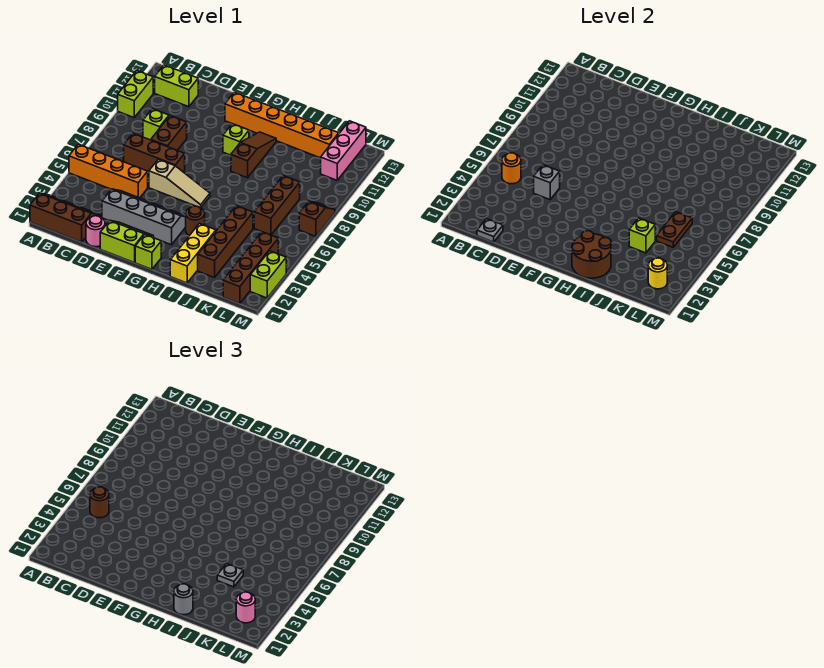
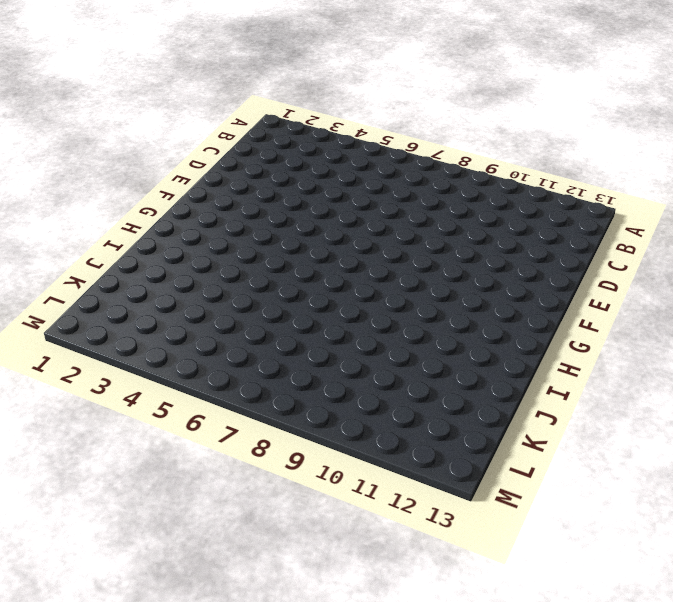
none -> brown 2x3 slope [30,193,101,242]
none -> orange 1x4 brick [69,144,148,198]
none -> lime 1x2 brick [118,71,153,118]
none -> lime 1x2 brick [155,65,198,107]

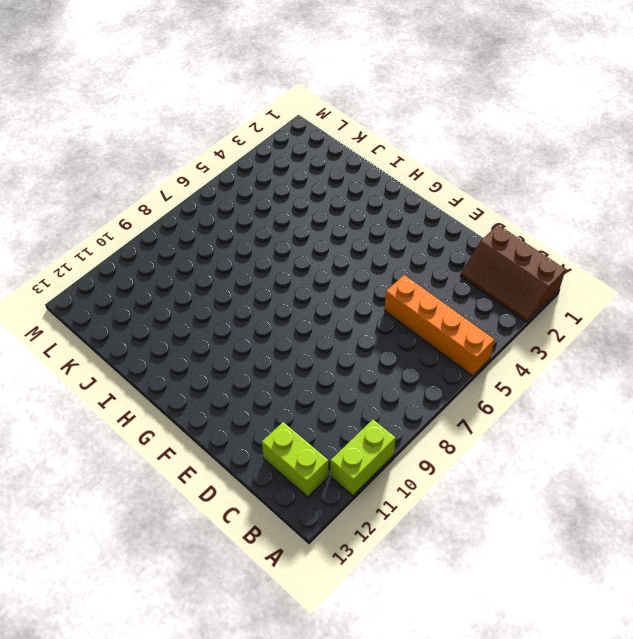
none -> brown 1x3 brick [124,133,185,172]
none -> lime 1x1 brick [143,109,169,140]
none -> pink 1x1 round brick [86,216,105,247]
none -> grey 2x4 slope [102,189,186,245]

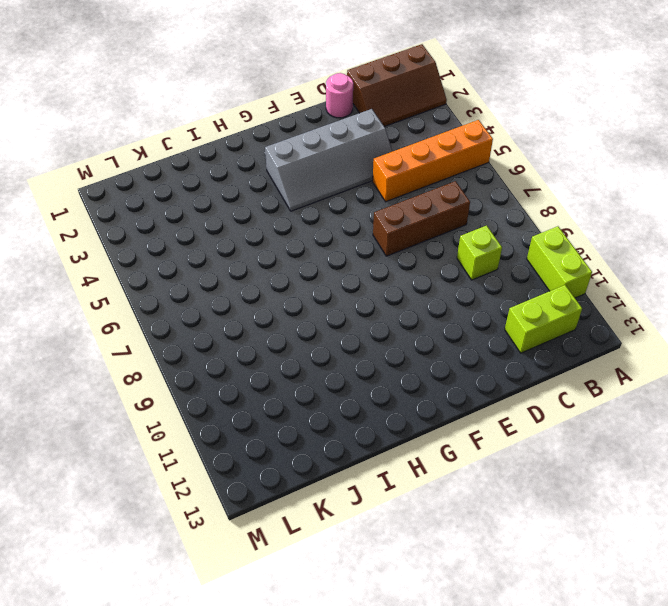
none -> brown 1x2 brick [151,116,187,150]
none -> lime 2x2 slope [100,221,154,263]
none -> tan 1x3 slope [149,159,210,208]
none -> orange 1x6 brick [225,92,339,158]

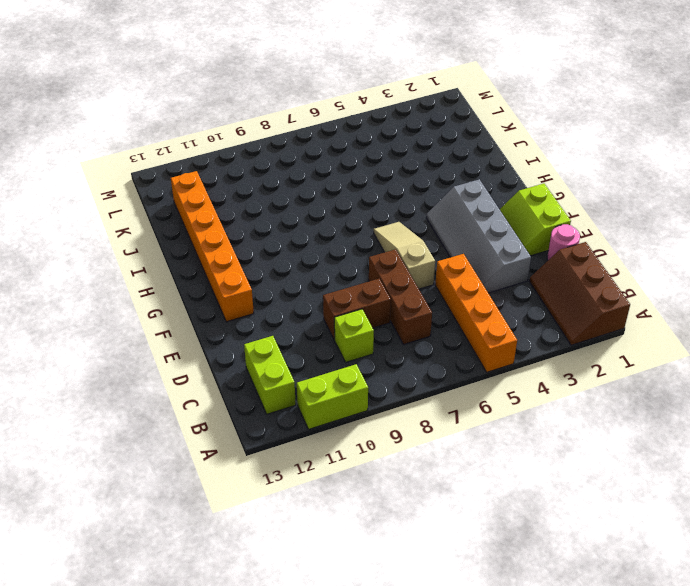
none -> lime 1x1 brick [135,235,161,269]
none -> lime 1x1 brick [223,124,249,155]
none -> brown 1x1 round brick [186,206,205,236]
none -> brown 1x3 slope [231,132,276,178]

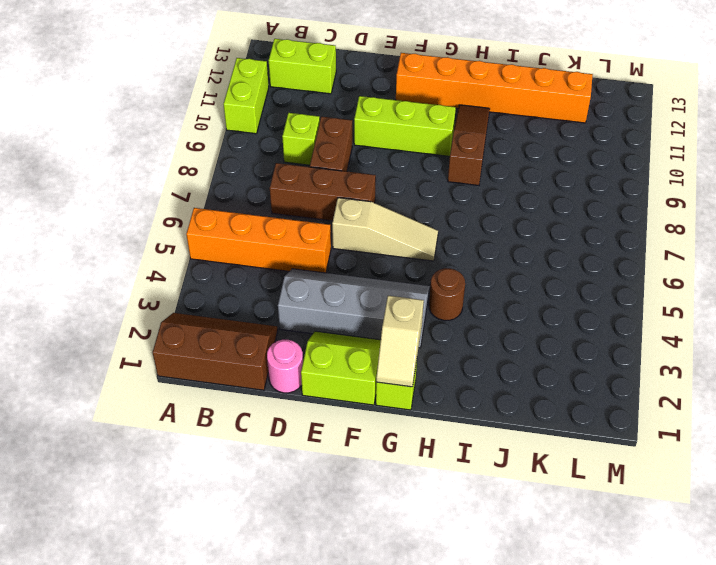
lime 1x3 brick [354,96,456,156] -> lime 1x1 brick [223,124,249,155]
tan 1x2 slope [376,296,424,387] -> none
none -> yellow 1x3 brick [170,223,216,283]
none -> brown 1x4 brick [198,206,253,278]
none -> brown 1x3 brick [254,176,300,235]
none -> brown 1x4 brick [223,232,278,304]

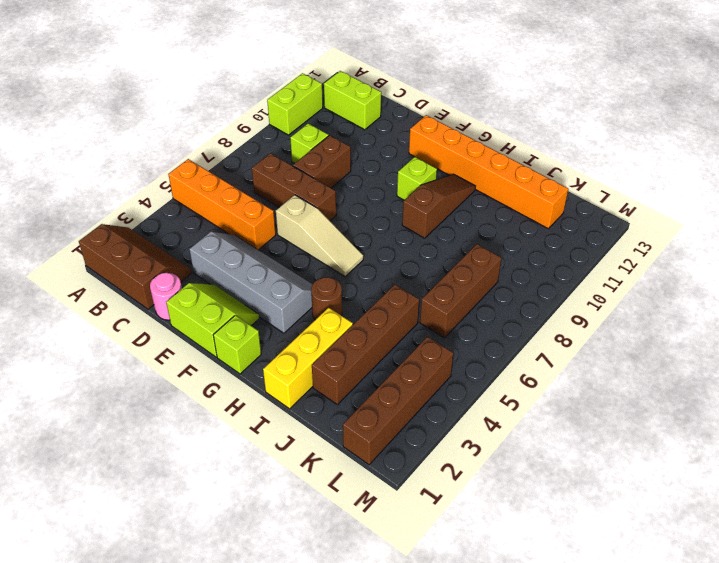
none -> pink 1x3 brick [321,121,366,180]
none -> lime 1x2 brick [250,251,286,298]
none -> brown 1x2 slope [299,201,335,237]
none -> orange 1x1 round brick [502,153,521,184]

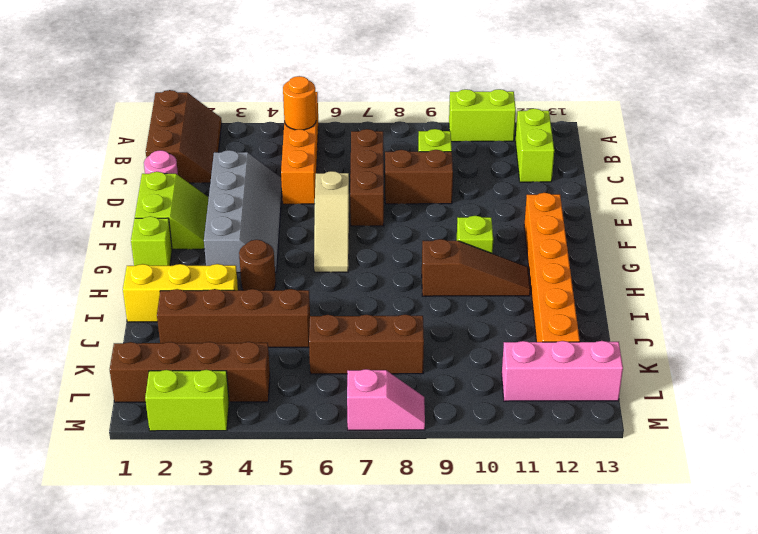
pink 1x2 slope [347,369,425,430] -> brown 1x2 slope [299,201,335,237]
none -> grey 1x1 plate [477,219,503,242]
none -> grey 1x1 brick [534,165,560,200]
none -> brown 2x2 round brick [572,231,611,278]
none -> lime 1x1 brick [629,218,655,253]

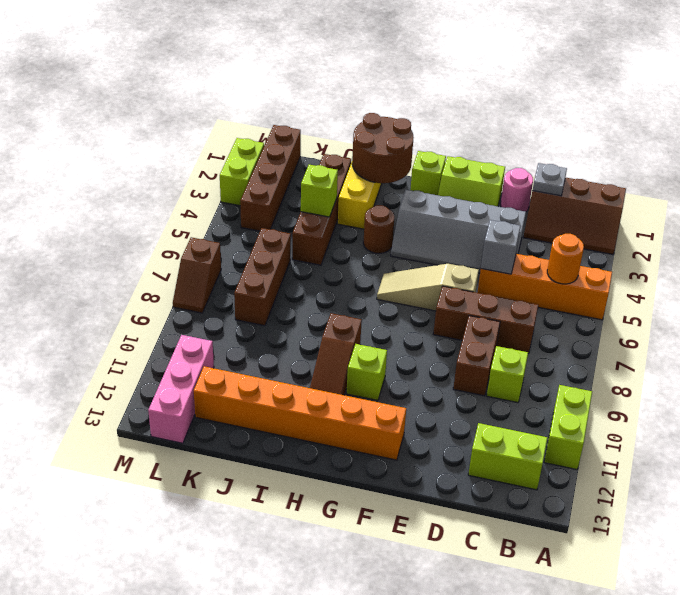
none -> brown 1x2 plate [657,212,692,247]
none -> yellow 1x1 round brick [648,258,667,289]
none -> brown 1x1 round brick [90,487,109,518]
none -> grey 1x1 round brick [174,584,193,615]

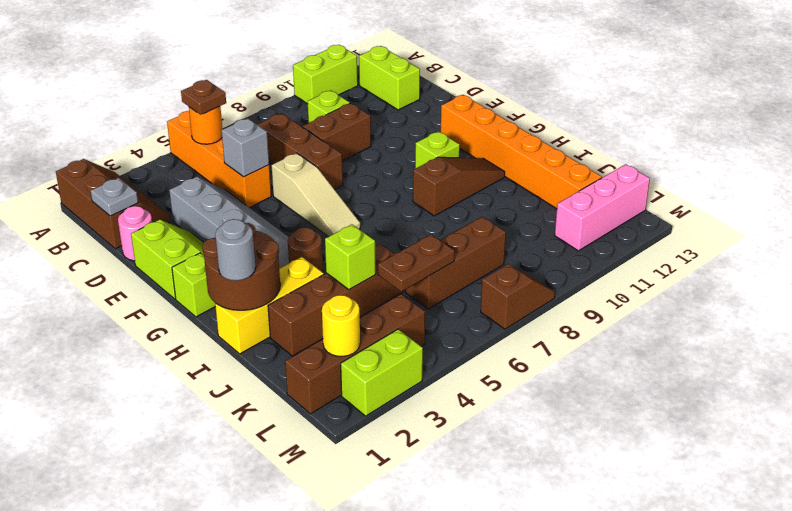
brown 1x1 plate [181,80,226,115] -> brown 1x1 round brick [90,487,109,518]
none -> grey 1x1 plate [217,563,243,587]
none -> pink 1x1 round brick [236,592,255,623]

